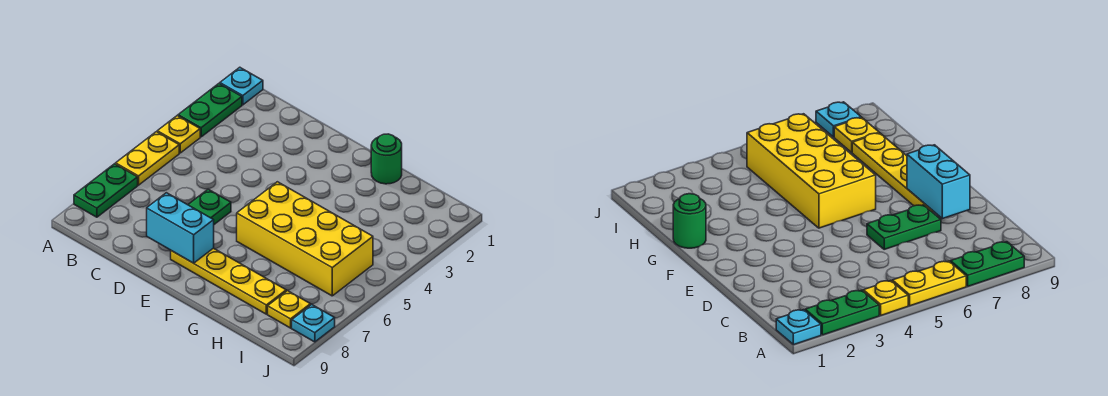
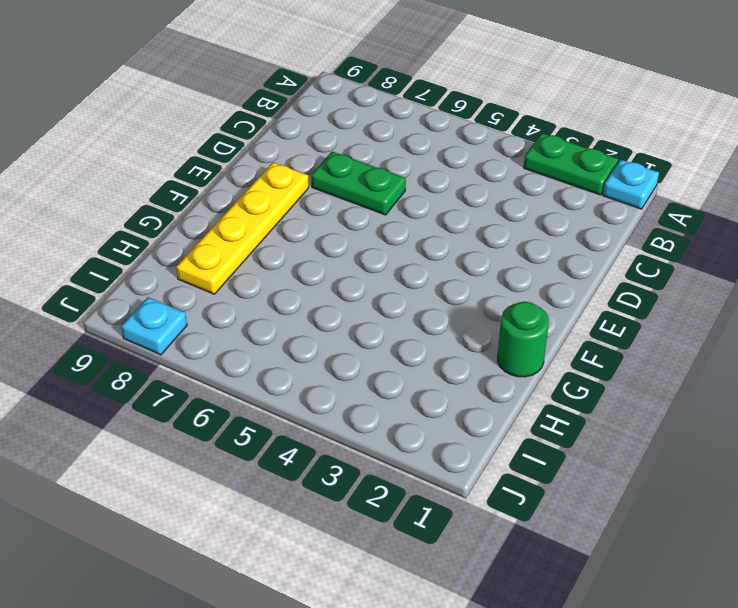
none -> yellow 1x1 plate [157,116,200,153]
none -> yellow 1x2 plate [116,132,179,185]
none -> green 1x2 plate [74,164,138,217]

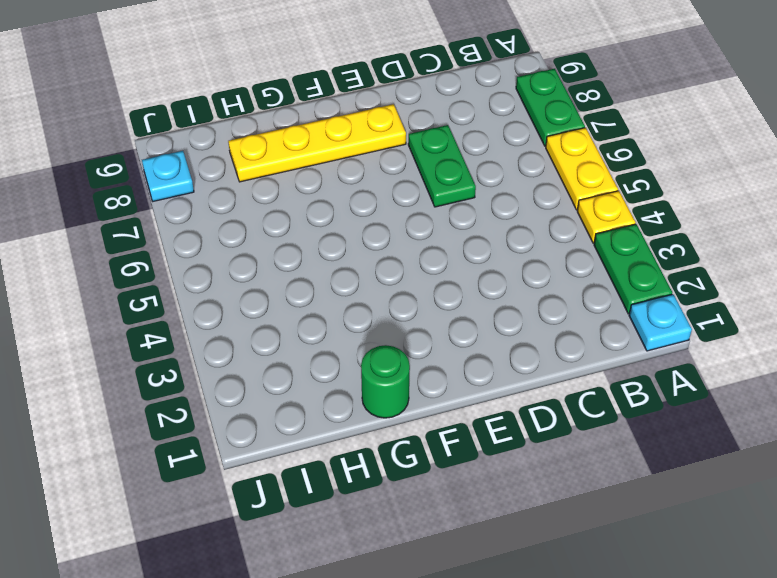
none -> yellow 2x4 brick [237,182,373,296]
none -> yellow 1x1 plate [268,291,310,328]
none -> cyan 1x2 brick [147,193,214,263]

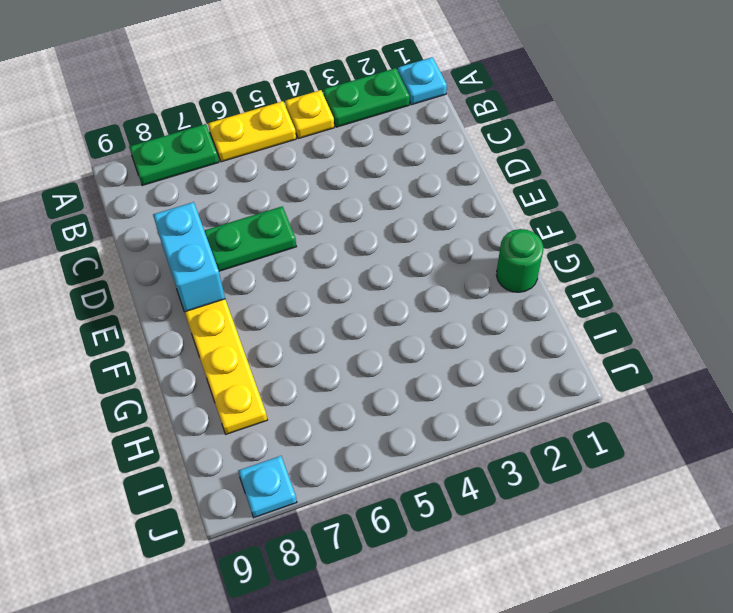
none -> yellow 2x4 brick [237,182,373,296]
none -> yellow 1x1 plate [268,291,310,328]

